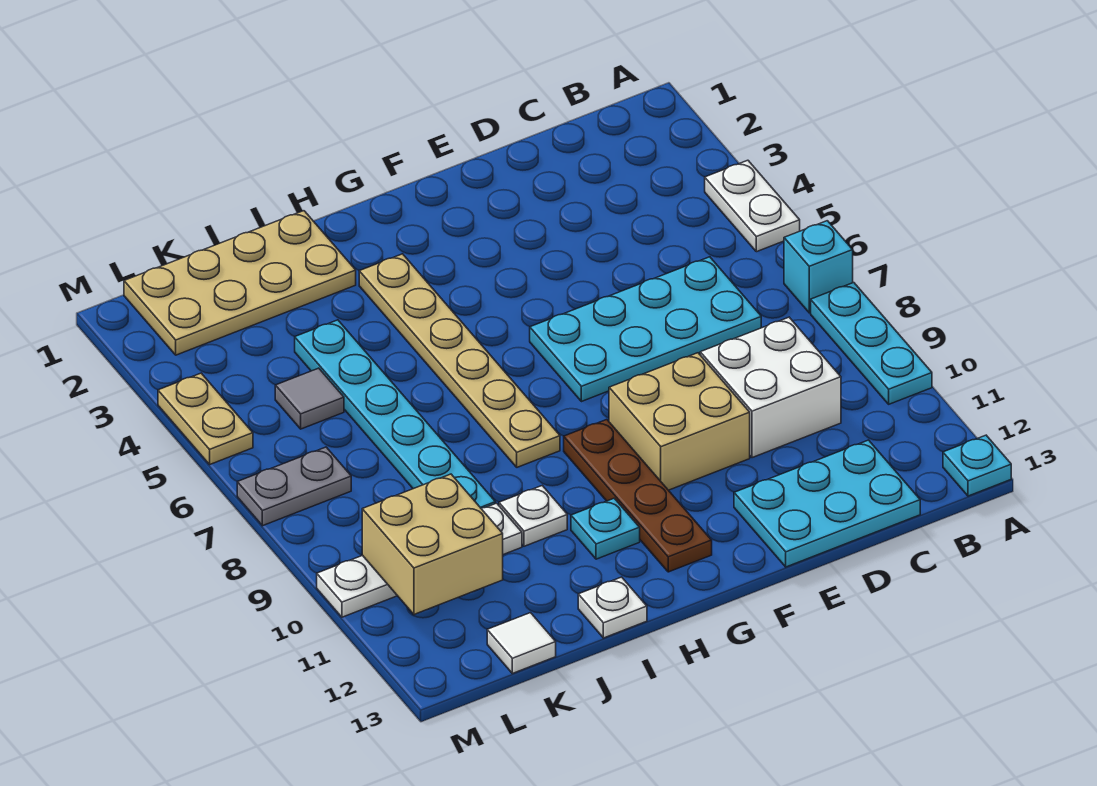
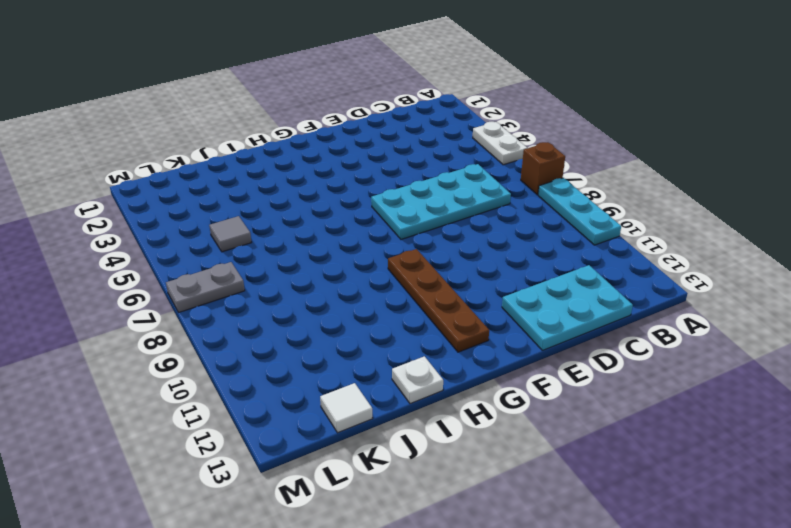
brown 1x1 brick [521,142,565,195] -> cyan 1x1 brick [784,221,853,313]
none -> cyan 1x1 plate [943,435,1011,496]
none -> white 2x2 brick [700,317,841,458]
none -> tan 2x2 brick [609,353,750,490]

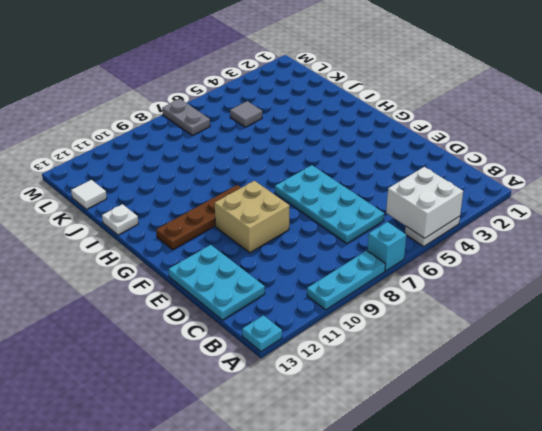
white 2x2 brick [386,167,463,238] -> white 2x2 brick moved to [700,317,841,458]
none -> tan 1x6 plate [359,254,560,467]
none -> cyan 1x1 plate [571,498,640,559]
none -> tan 2x4 plate [124,211,356,355]

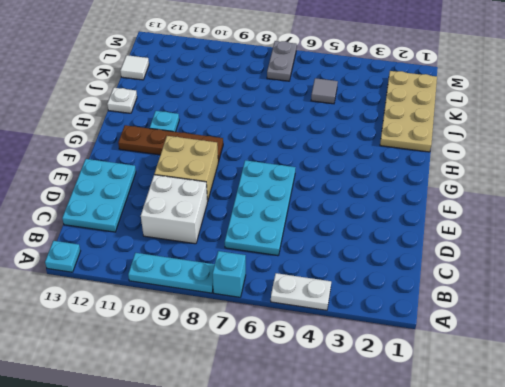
none -> tan 1x6 plate [359,254,560,467]
none -> white 1x1 plate [499,486,567,546]
none -> cyan 1x6 plate [295,320,495,508]

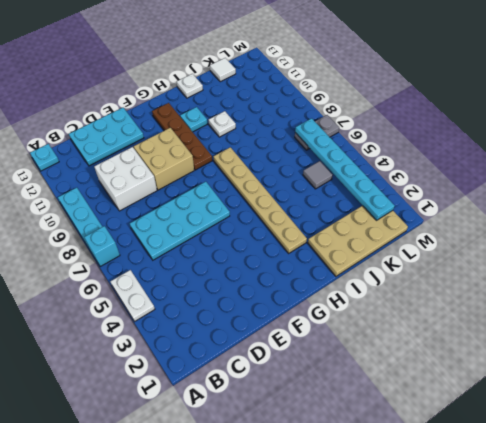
cyan 1x6 plate [295,118,395,220] -> cyan 1x6 plate moved to [295,320,495,508]
none -> white 1x4 plate [317,503,522,617]
none -> tan 1x2 plate [158,373,253,464]
none -> tan 2x2 brick [362,474,503,614]

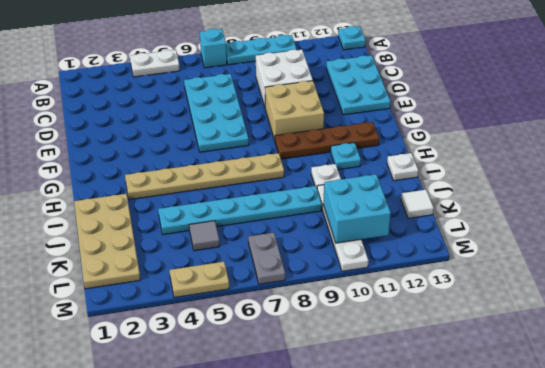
cyan 2x2 brick [323,174,391,243] -> tan 2x2 brick [362,474,503,614]

